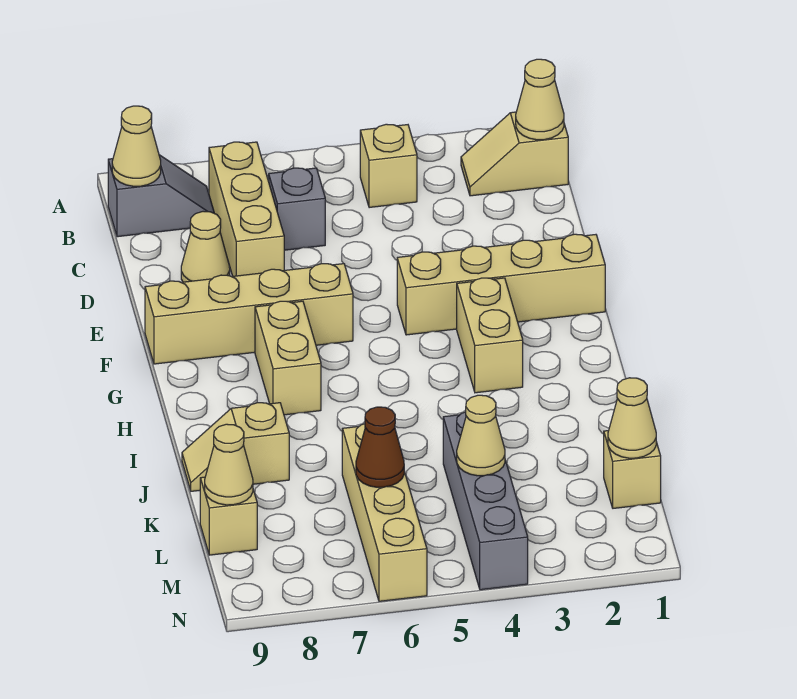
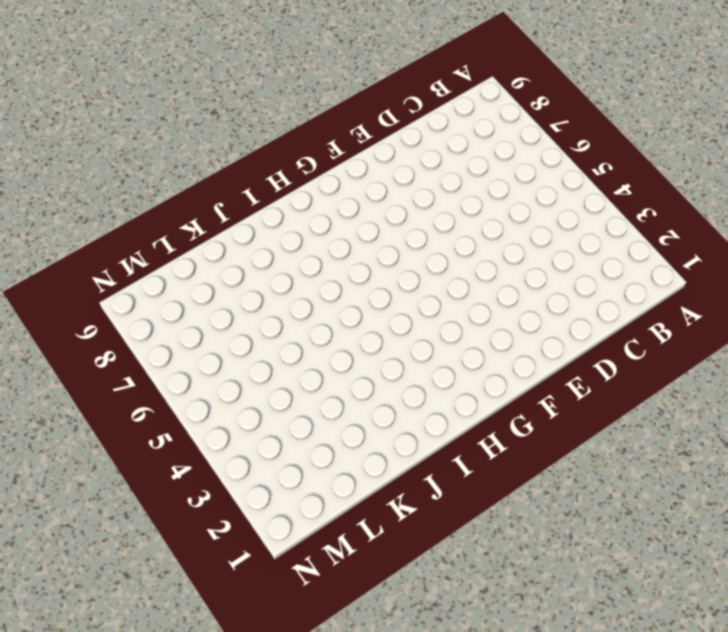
none -> tan 1x2 slope [461,112,568,196]
none -> tan 1x1 brick [360,124,417,208]
none -> tan 1x3 brick [209,142,284,276]

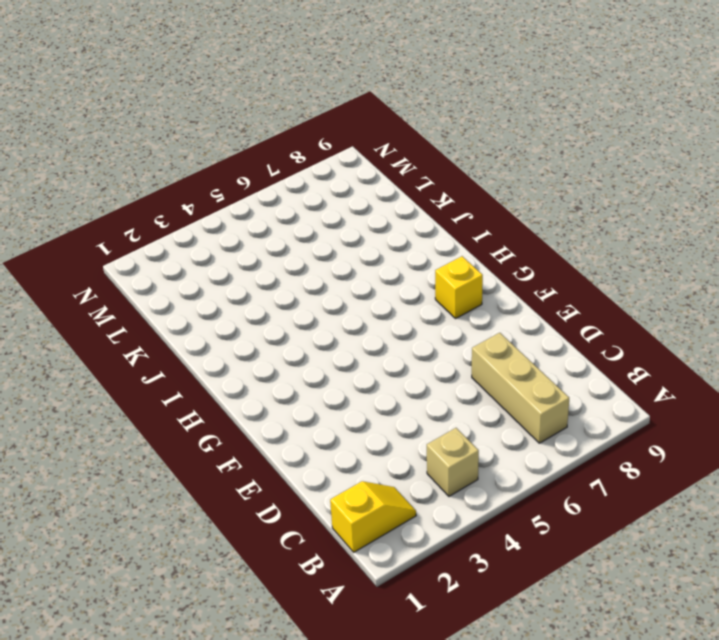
yellow 1x2 slope [330,481,416,552] -> tan 1x2 slope [461,112,568,196]
yellow 1x1 brick [435,256,483,318] -> none
none -> grey 1x2 slope [108,155,214,237]
none -> grey 1x1 brick [269,168,325,250]
none -> tan 1x1 cone [181,211,230,282]

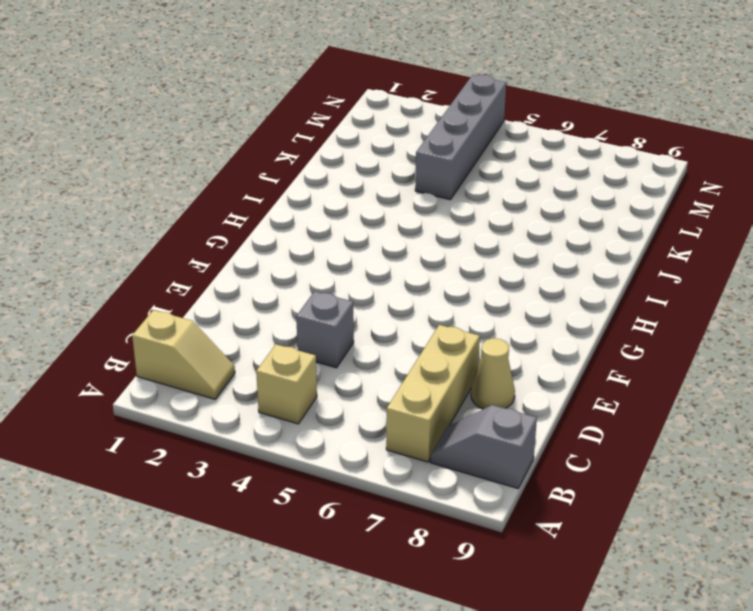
grey 1x1 brick [296,291,354,368] -> grey 1x1 brick moved to [269,168,325,250]
none -> tan 1x4 brick [397,234,605,335]
none -> tan 1x4 brick [145,264,353,364]
none -> tan 1x2 brick [457,278,523,393]

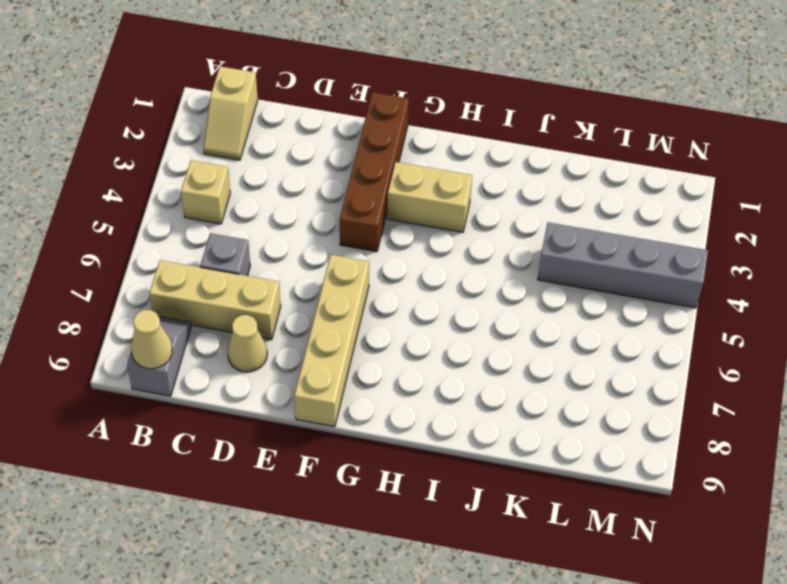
brown 1x4 brick [340,92,409,252] -> tan 1x4 brick [397,234,605,335]
none -> tan 1x2 brick [255,301,321,415]
none -> tan 1x2 slope [182,403,289,491]
none -> tan 1x4 brick [342,424,427,601]

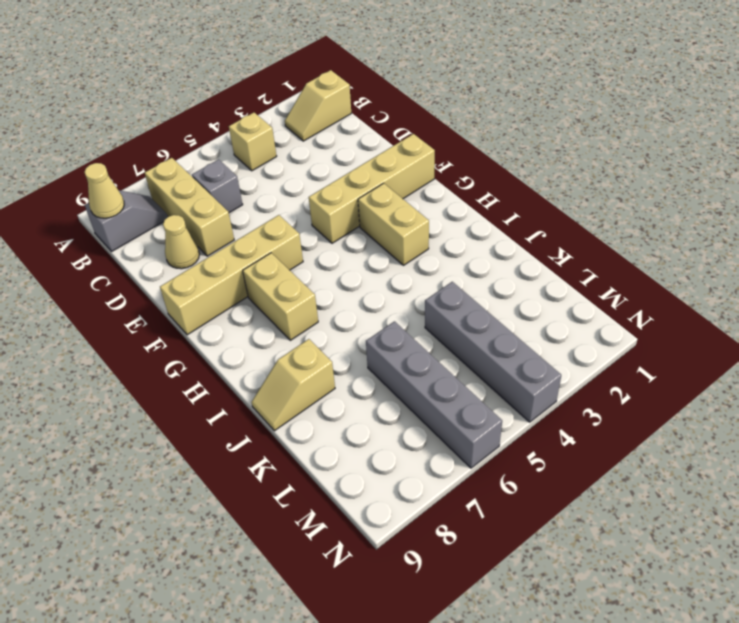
grey 1x4 brick [366,321,502,468] -> tan 1x4 brick [342,424,427,601]
none -> tan 1x1 brick [604,431,661,508]
none -> tan 1x1 brick [200,477,257,555]
none -> tan 1x1 cone [516,59,564,140]

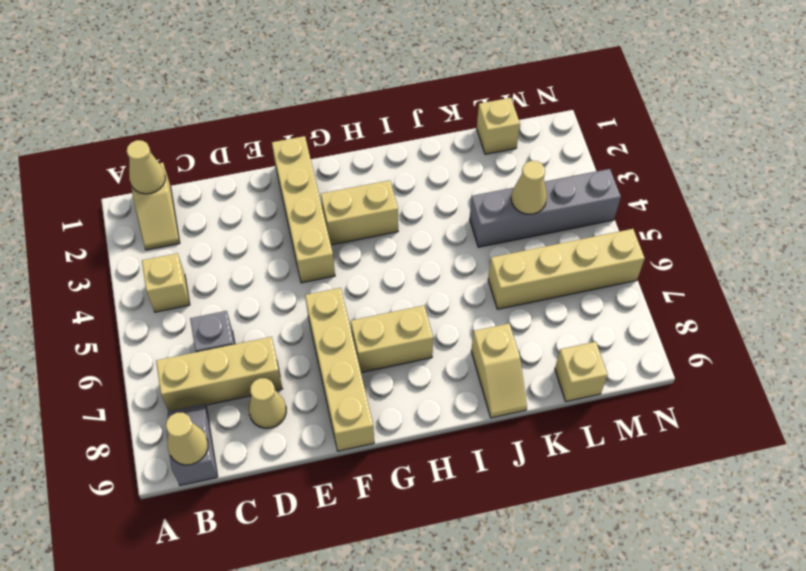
none -> tan 1x1 cone [608,378,656,458]
none -> brown 1x1 cone [356,407,404,487]
none -> tan 1x1 cone [205,424,253,505]

